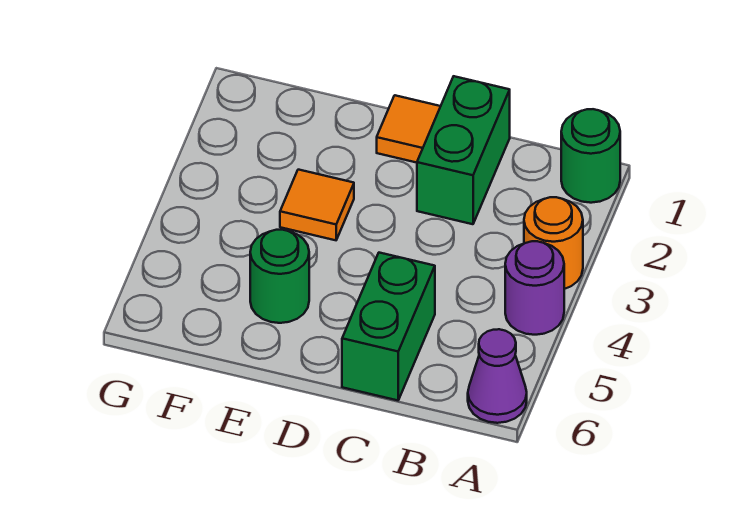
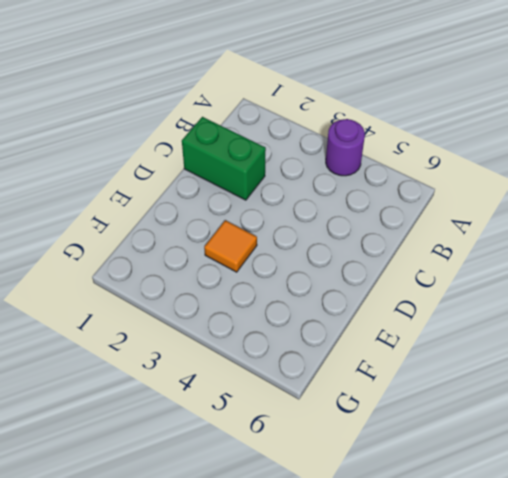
none -> green 1x1 round brick [561,109,620,203]
none -> orange 1x1 round brick [524,197,583,289]

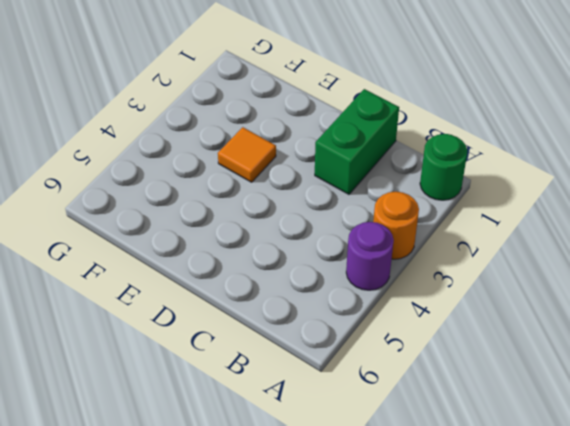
none -> purple 1x1 cone [468,329,527,423]
none -> green 1x2 brick [342,253,435,400]

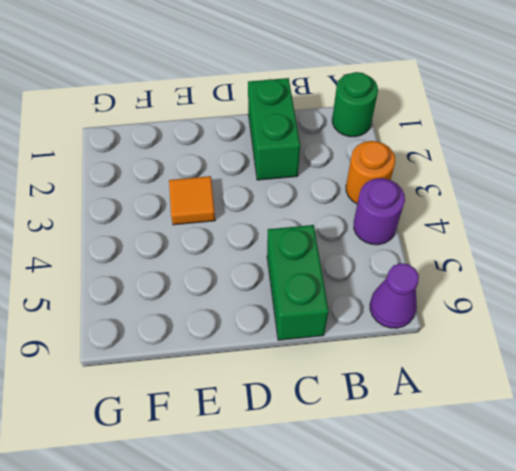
none -> orange 1x1 tile [377,95,441,163]
none -> green 1x1 round brick [250,230,309,323]

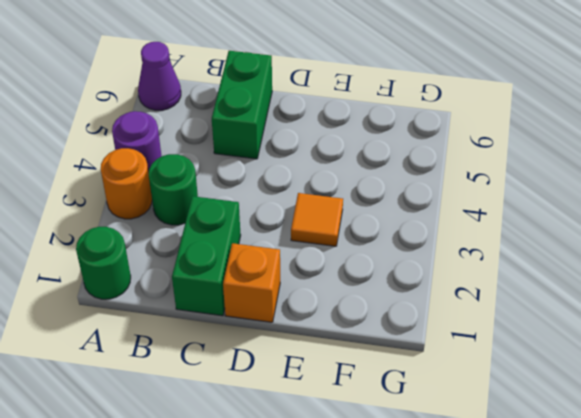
green 1x1 round brick [149,154,198,225] -> green 1x1 round brick moved to [250,230,309,323]
orange 1x1 brick [223,243,280,322] -> orange 1x1 tile [377,95,441,163]

